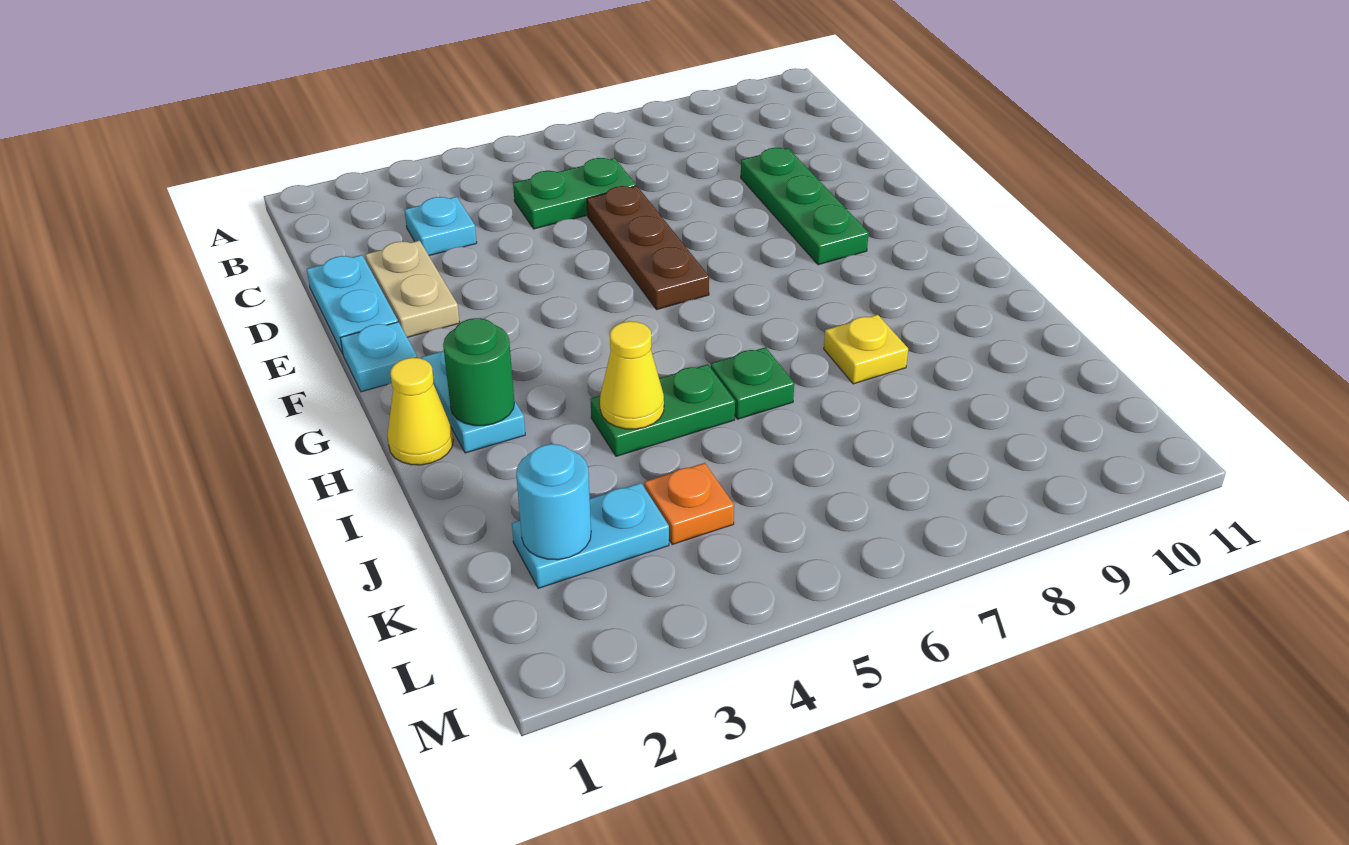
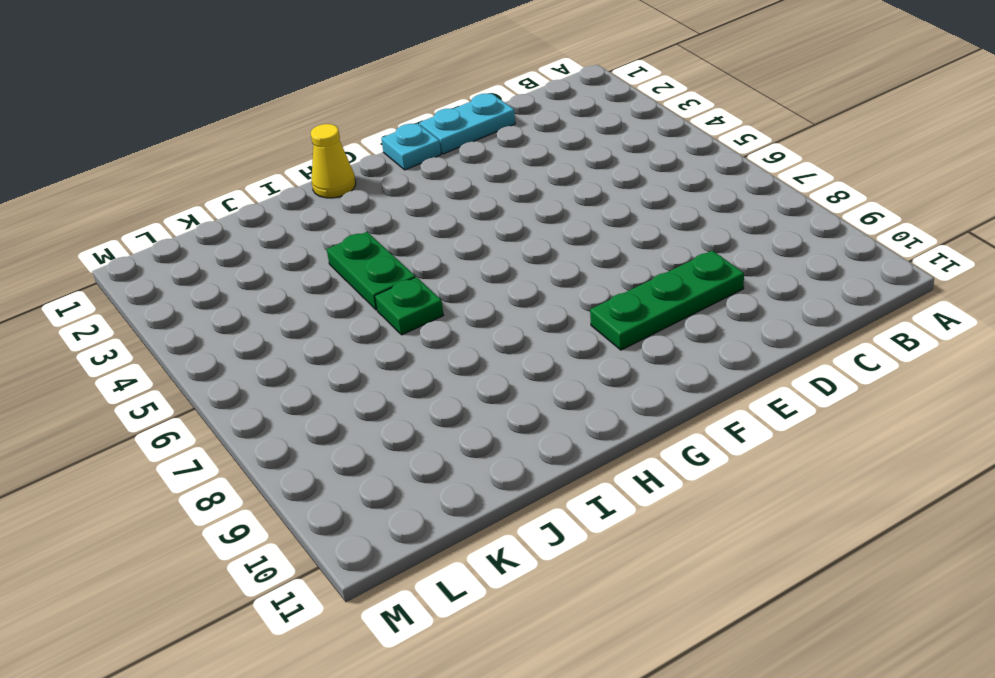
none -> cyan 1x1 plate [404,197,477,256]
none -> green 1x2 plate [513,158,636,229]
none -> tan 1x2 plate [365,241,460,337]

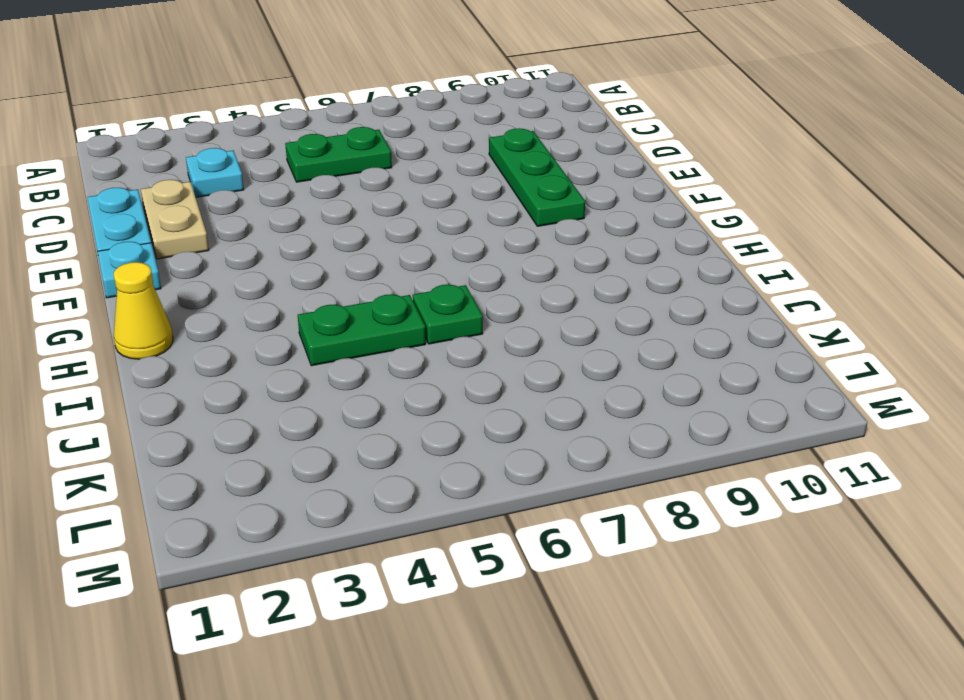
none -> brown 1x3 plate [587,186,709,310]
none -> cyan 1x2 plate [421,350,525,453]
none -> yellow 1x1 plate [824,315,908,384]

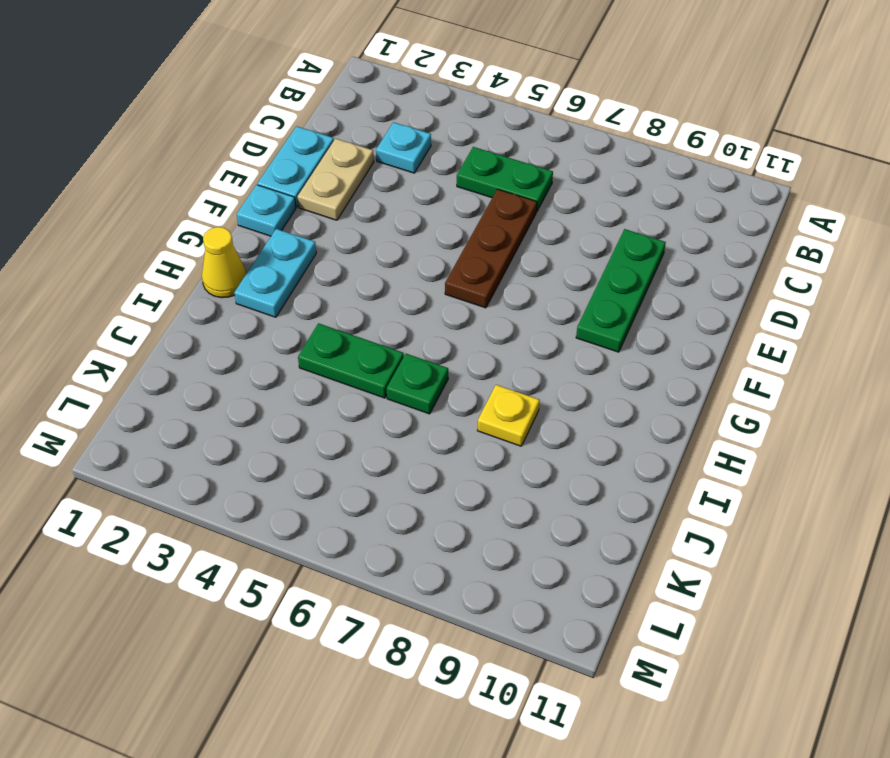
none -> cyan 1x2 plate [512,483,669,588]
none -> orange 1x1 plate [644,463,734,544]
none -> green 1x1 round brick [443,318,514,426]

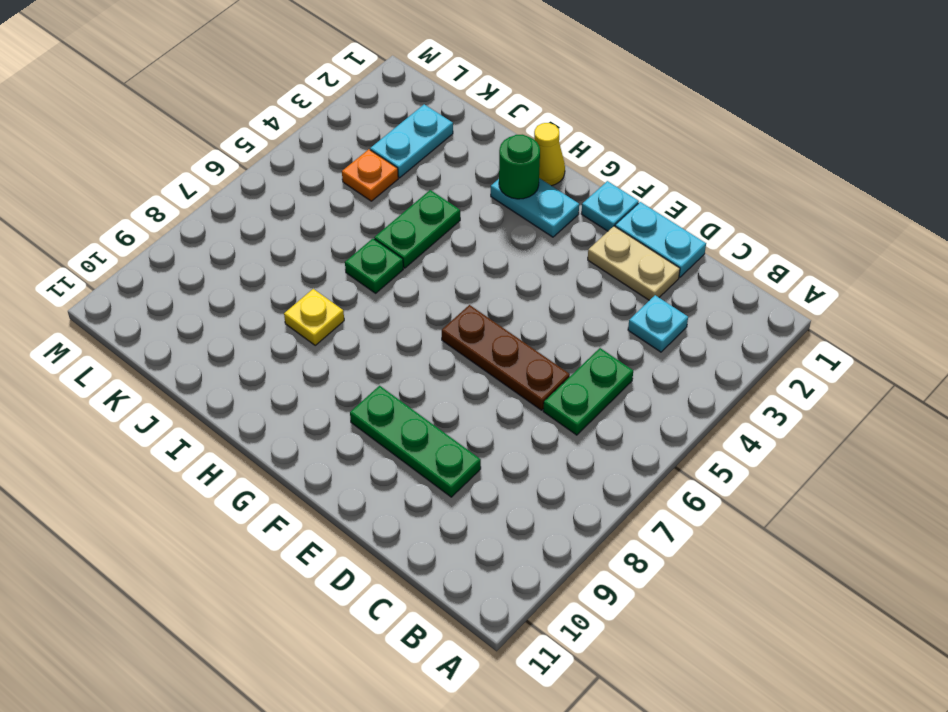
none -> yellow 1x1 cone [600,321,664,429]
none -> cyan 1x1 round brick [516,444,591,560]

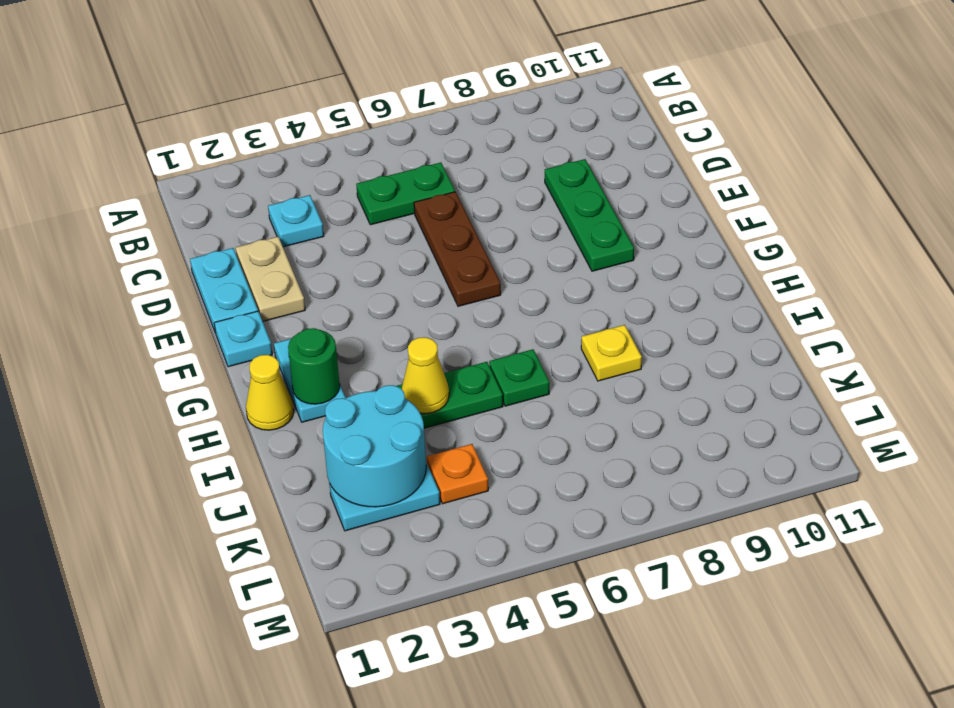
cyan 2x2 round brick [323,385,426,507] -> cyan 1x1 round brick [516,444,591,560]

